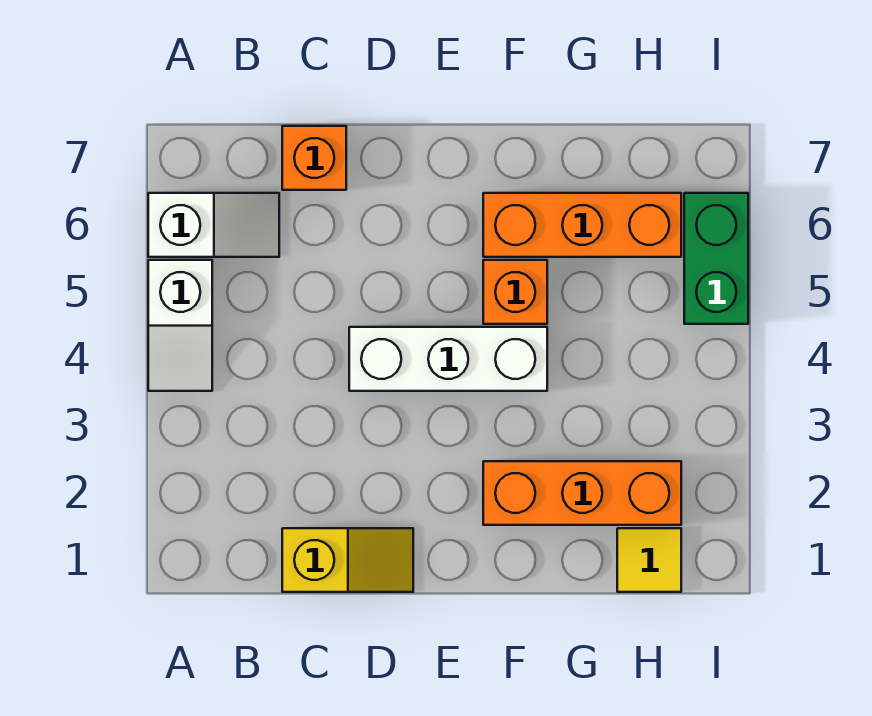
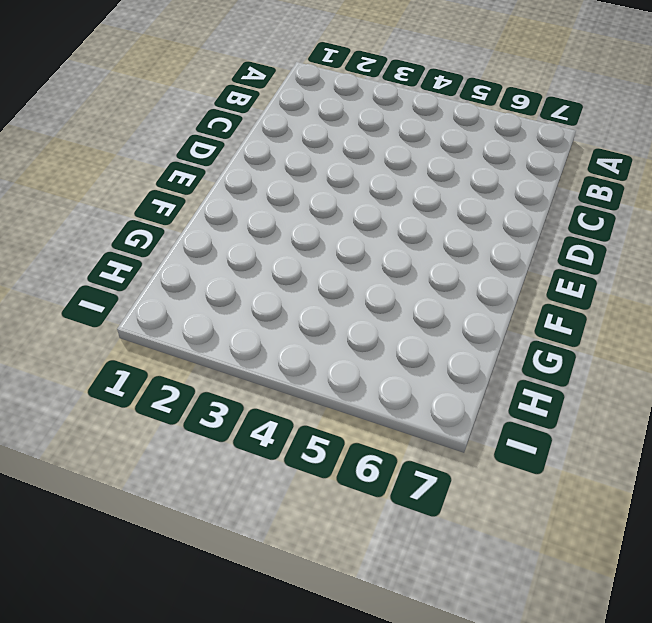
none -> white 1x2 slope [148,260,212,391]
none -> white 1x2 slope [148,193,279,257]

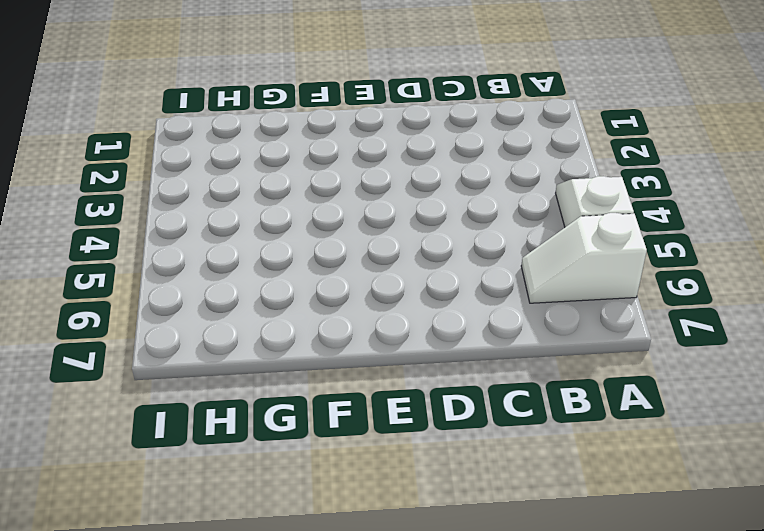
none -> yellow 1x2 slope [282,528,413,592]
none -> orange 1x1 brick [282,126,346,190]

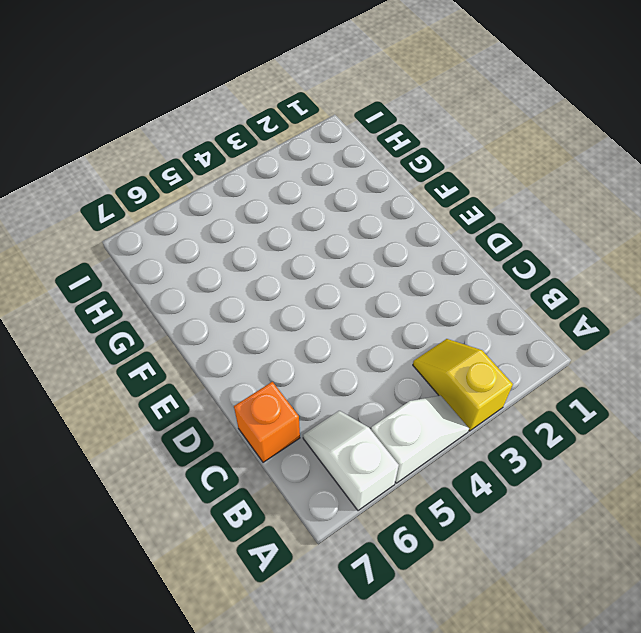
yellow 1x2 slope [413,339,513,431] -> yellow 1x2 slope moved to [282,528,413,592]
none -> white 1x3 brick [349,327,547,391]
none -> orange 1x3 brick [483,461,681,525]

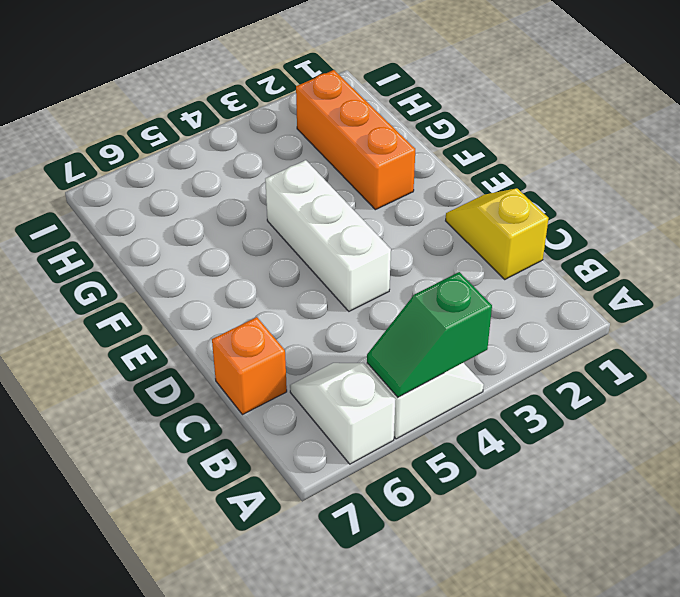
green 1x2 slope [367,272,492,397] -> none
none -> orange 1x1 brick [483,260,547,324]
none -> orange 1x3 brick [483,193,681,257]

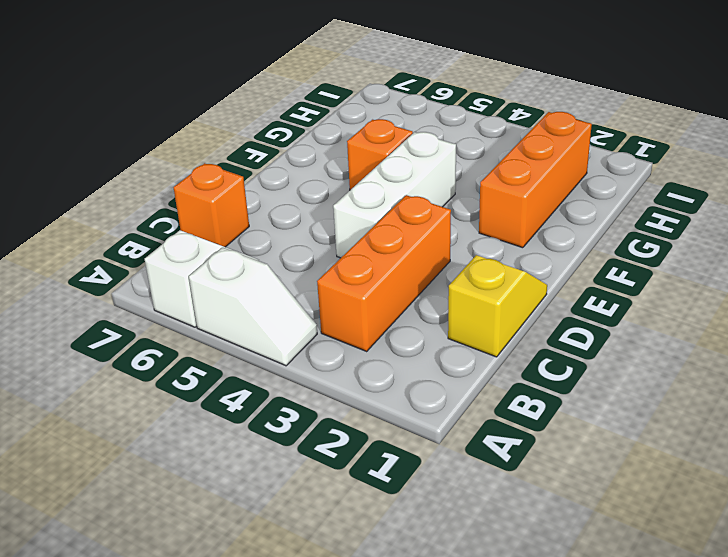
orange 1x3 brick [317,195,451,351] -> orange 1x3 brick moved to [483,193,681,257]
none -> yellow 1x1 tile [617,528,681,592]
none -> green 1x2 brick [684,193,748,324]

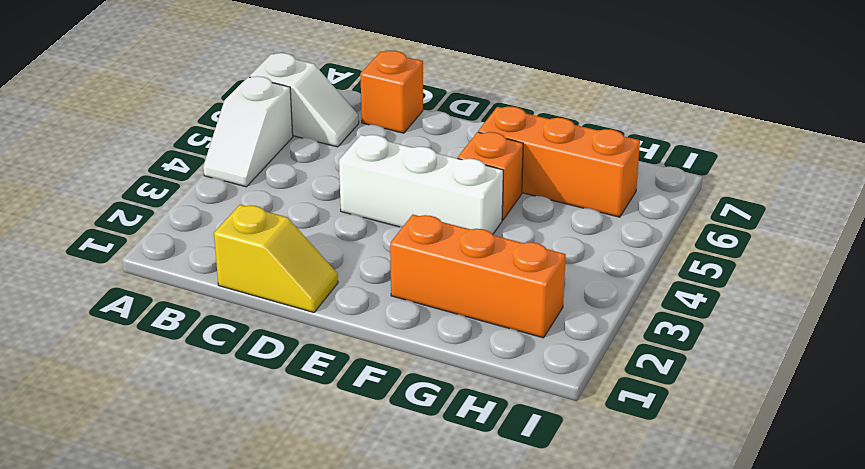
none -> yellow 1x1 tile [617,528,681,592]
none -> green 1x2 brick [684,193,748,324]

